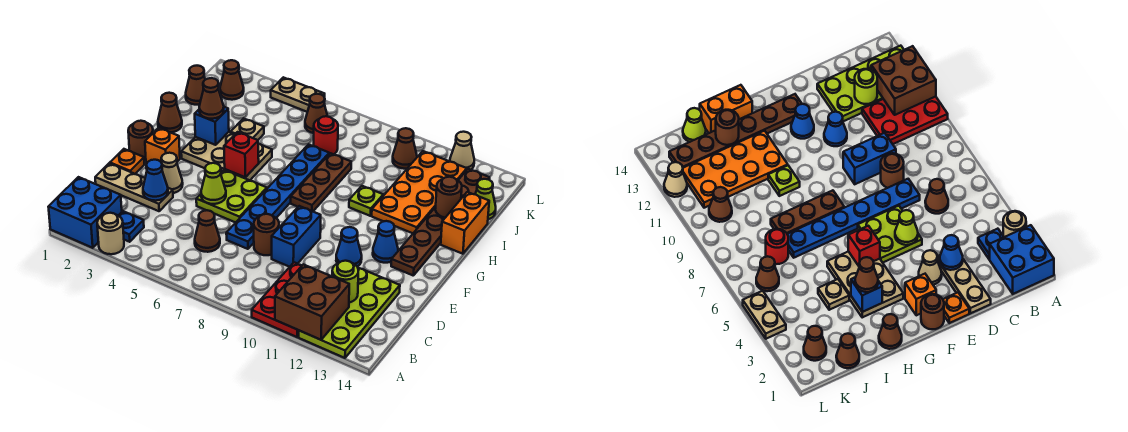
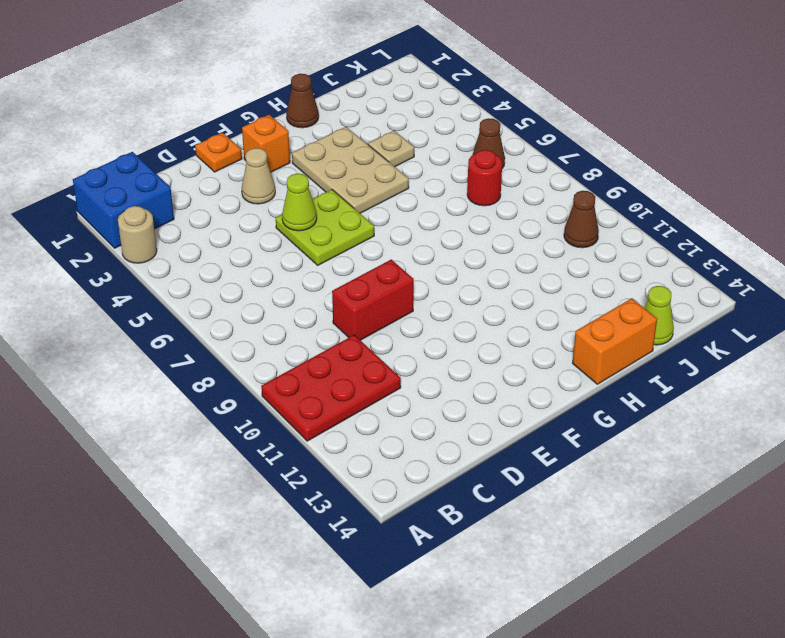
red 1x2 brick [332,260,414,340] -> blue 1x2 brick [272,206,321,267]
none -> lime 2x4 plate [299,268,400,358]
none -> blue 1x1 plate [118,211,144,242]
none -> brown 1x1 cone [195,210,220,252]
none -> tan 1x3 plate [95,163,173,211]

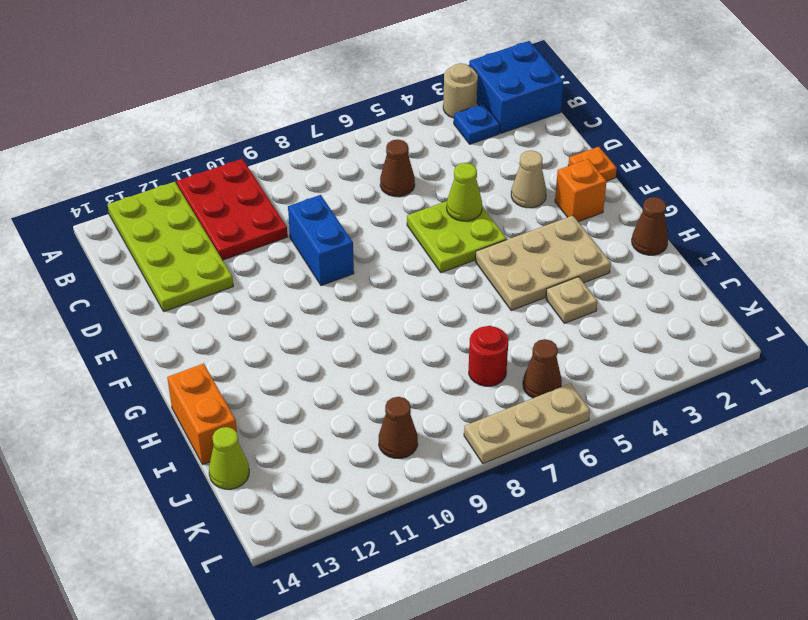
tan 1x3 plate [464,384,590,463] -> tan 1x3 plate moved to [95,163,173,211]
none -> blue 1x6 plate [226,144,329,249]
none -> brown 1x1 round brick [254,214,279,255]
none -> blue 1x1 cone [336,227,362,267]
none -> brown 1x1 round brick [128,121,153,161]

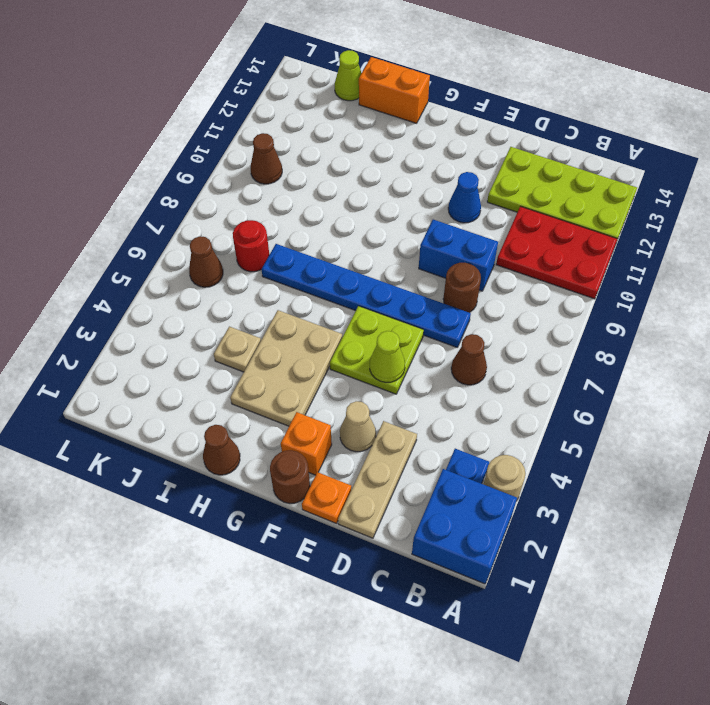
none -> blue 1x1 cone [373,221,398,263]
none -> brown 1x6 plate [391,169,490,276]
none -> brown 1x3 plate [291,153,351,211]
none -> lime 1x1 plate [349,186,383,216]

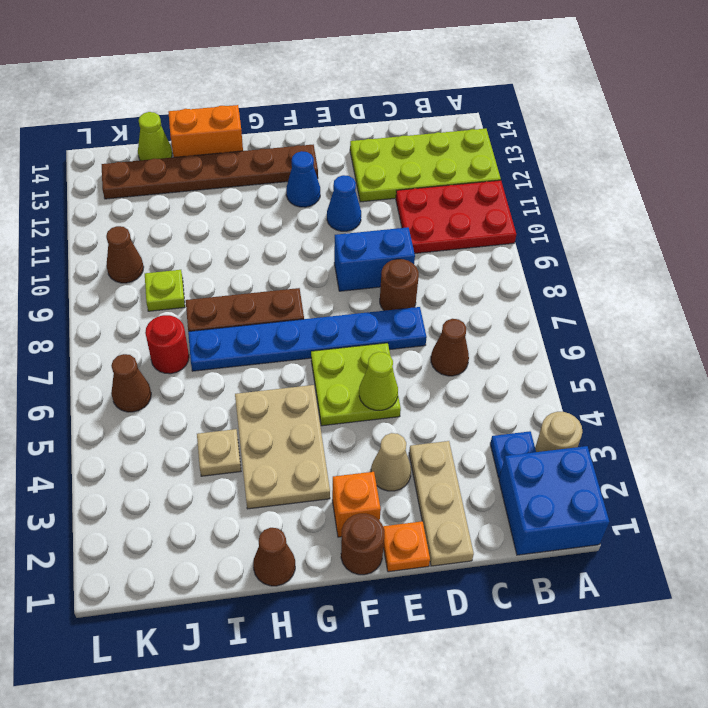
lime 1x1 plate [145,270,185,311] -> lime 1x1 plate moved to [349,186,383,216]
none -> orange 2x4 plate [372,151,467,233]
none -> brown 1x1 cone [186,66,205,105]
none -> brown 1x1 cone [220,60,244,100]
none -> tan 1x2 plate [271,77,325,112]

